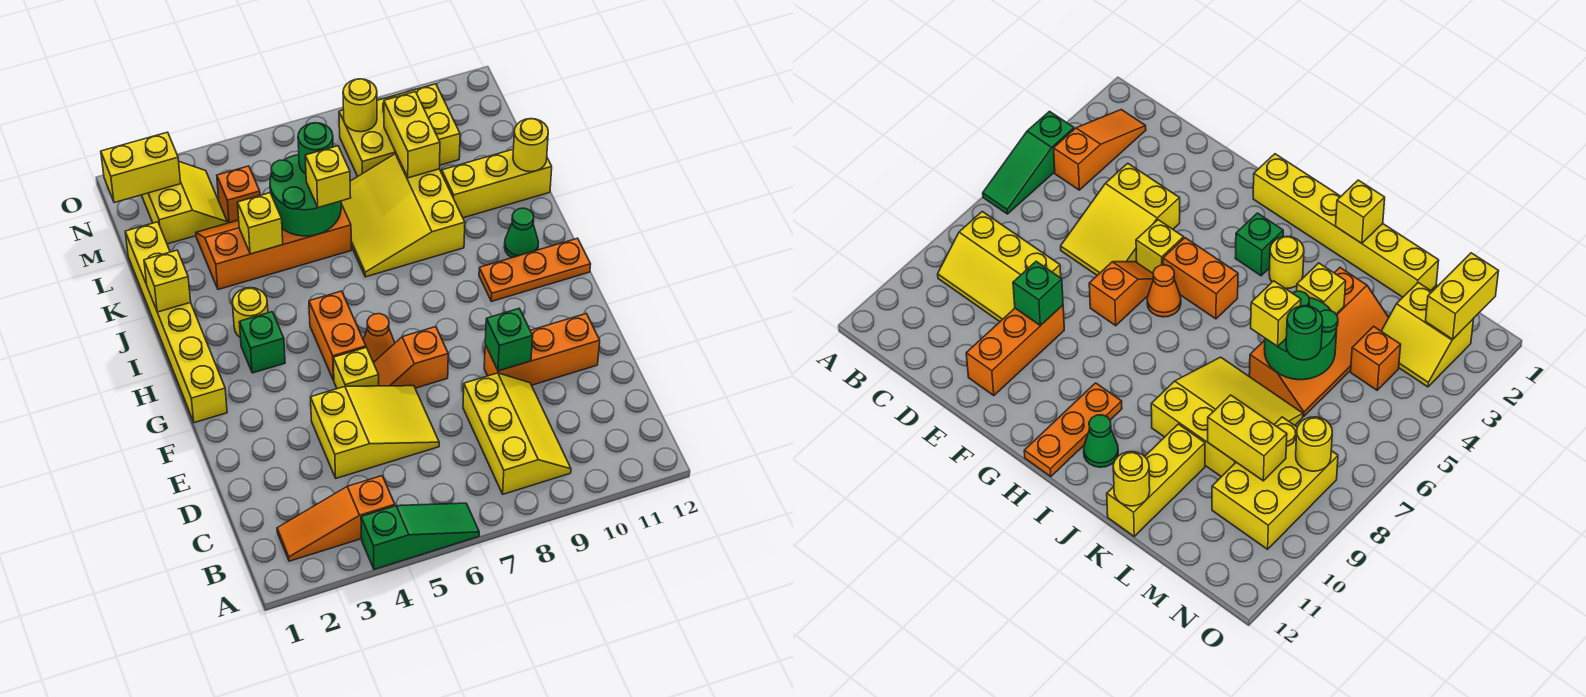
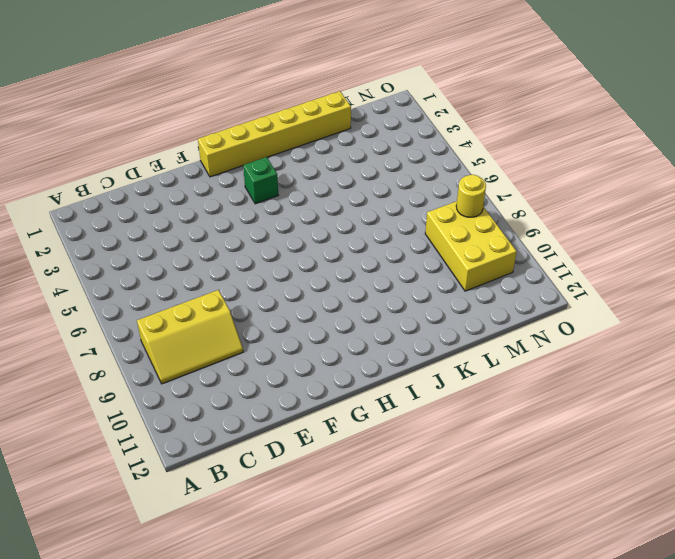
none -> green 1x3 slope [361,503,479,569]
none -> orange 1x3 slope [277,476,395,561]
none -> yellow 2x3 slope [311,386,439,478]
none -> orange 1x3 brick [484,314,600,385]

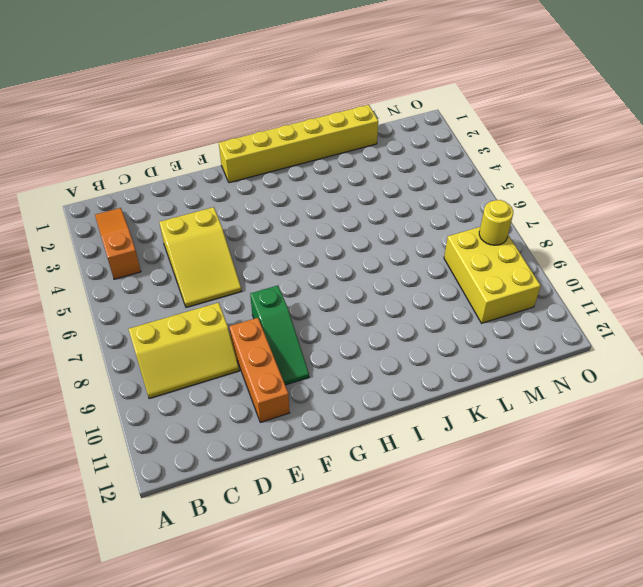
green 1x3 slope [250,285,309,385] -> green 1x3 slope moved to [361,503,479,569]
none -> yellow 1x1 brick [333,348,379,389]
none -> orange 1x2 slope [374,327,448,388]
none -> orange 1x2 brick [309,291,366,380]
none -> orange 1x1 cone [363,314,395,363]

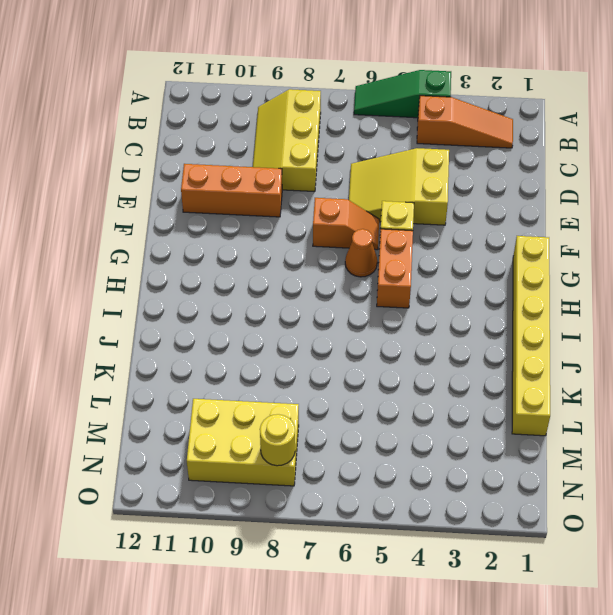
none -> green 1x1 brick [239,312,285,373]
none -> orange 1x3 plate [479,238,591,301]
none -> yellow 1x1 round brick [232,288,268,338]
none -> green 1x1 cone [504,208,539,258]

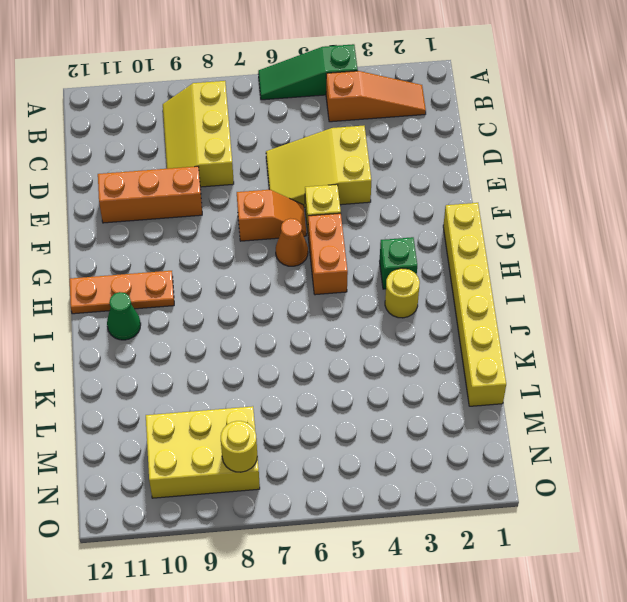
none -> yellow 3x3 slope [341,154,465,277]
none -> orange 2x4 slope [196,204,352,290]
none -> yellow 1x3 brick [442,149,552,218]
none -> yellow 2x2 slope [142,162,227,244]

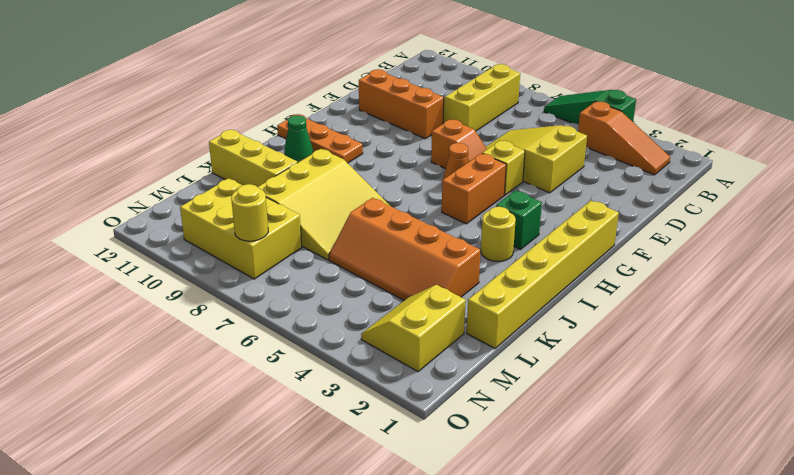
none -> orange 1x1 brick [217,166,260,223]
none -> green 1x1 brick [485,309,533,371]
none -> yellow 1x1 brick [144,250,191,312]
none -> yellow 1x1 brick [238,193,283,254]

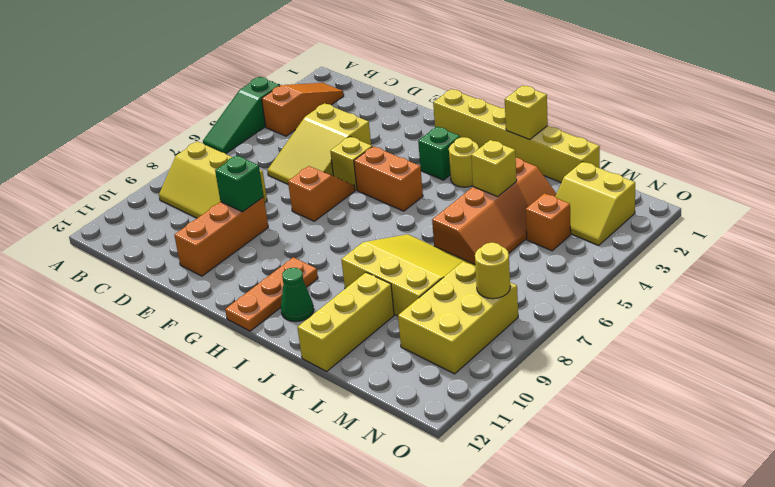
none -> orange 1x1 cone [363,314,395,363]
none -> green 2x2 round brick [270,155,341,236]
none -> yellow 1x1 round brick [513,119,548,172]
none -> yellow 1x2 brick [384,92,440,178]

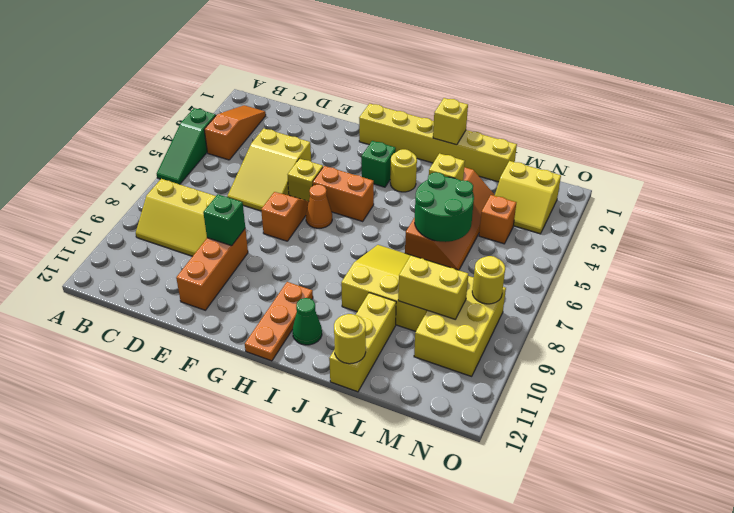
none -> yellow 1x2 brick [101,132,181,203]
none -> yellow 1x1 brick [305,146,351,208]
none -> green 1x1 round brick [298,123,333,174]

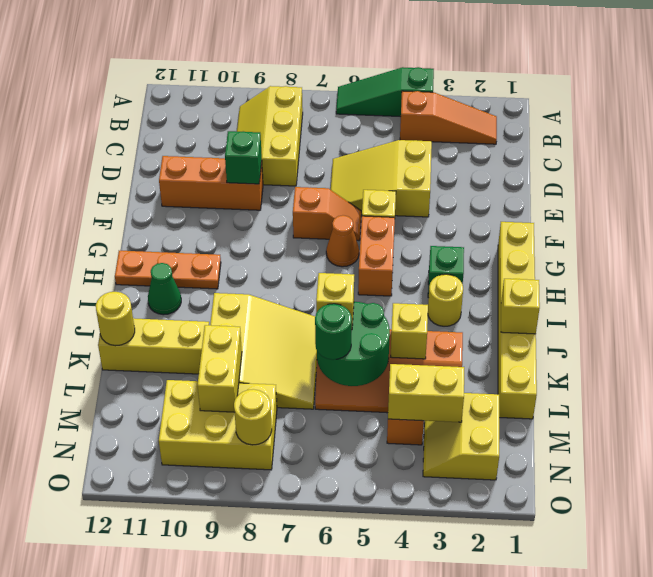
yellow 1x2 brick [388,364,464,422] -> yellow 1x2 brick moved to [101,132,181,203]

